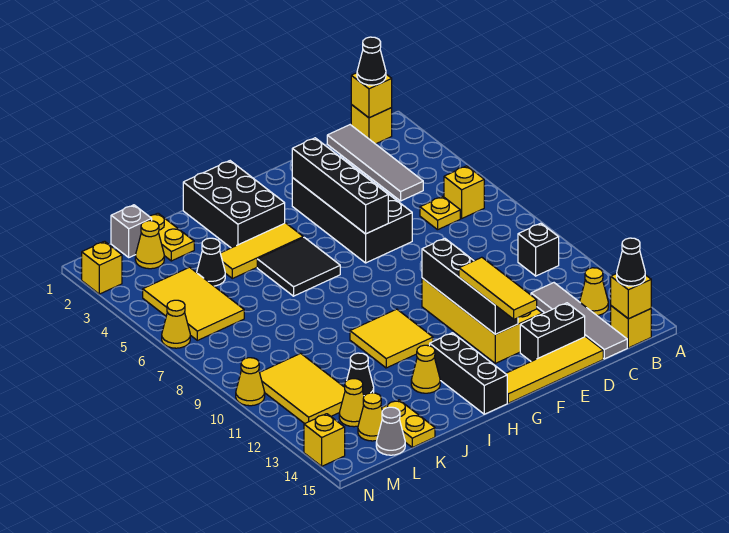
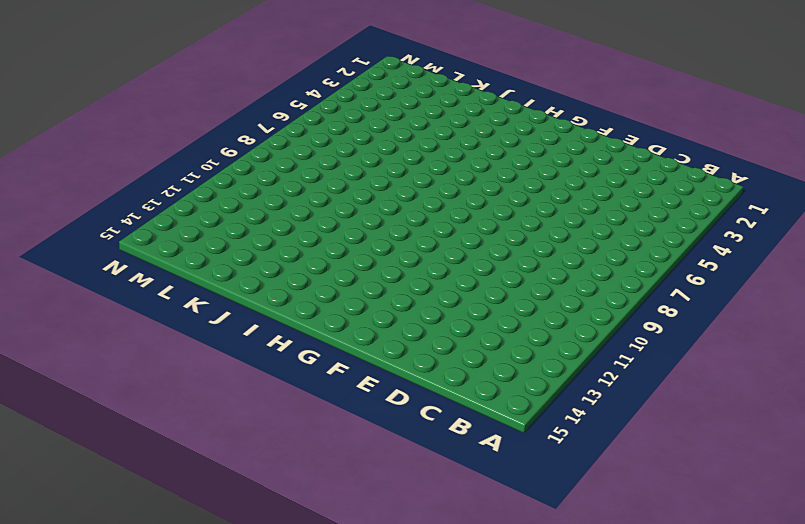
none -> yellow 1x1 brick [351,105,392,144]
none -> yellow 1x1 brick [444,166,484,218]
none -> black 1x1 brick [518,223,559,276]
none -> yellow 1x1 cone [580,268,608,315]

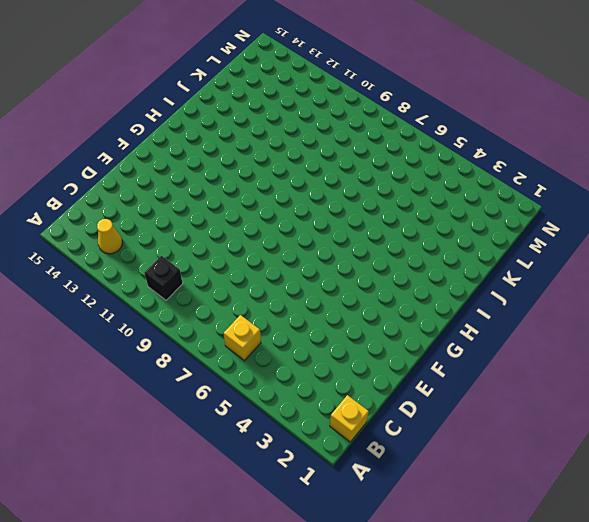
none -> yellow 1x1 brick [611,306,651,348]
none -> grey 1x4 tile [327,125,423,201]
none -> yellow 1x1 plate [420,196,460,230]
none -> grey 1x4 tile [531,283,627,359]

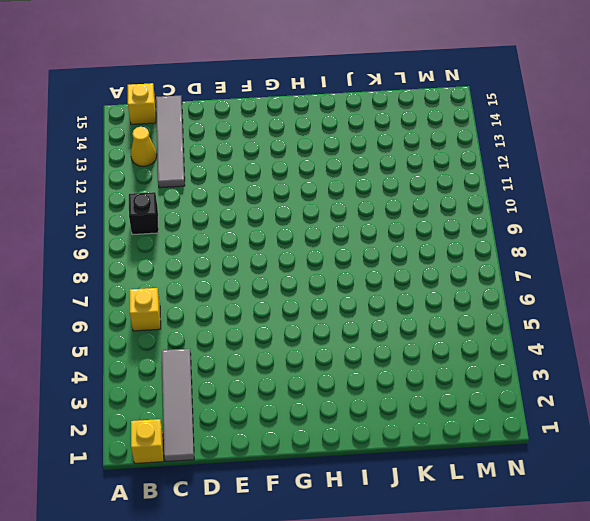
none -> yellow 1x1 plate [420,196,460,230]
none -> black 1x2 brick [520,303,585,361]
none -> yellow 1x4 tile [505,337,603,403]
none -> black 2x4 brick [292,156,412,263]

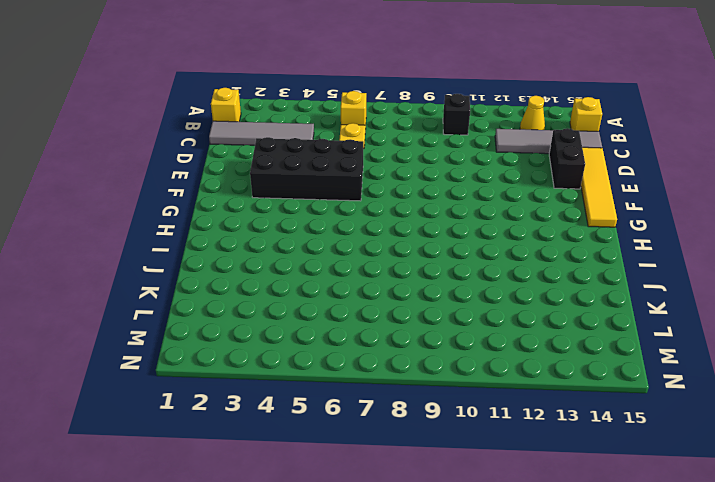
none -> yellow 2x4 brick [422,258,542,363]
none -> black 2x3 brick [183,161,285,248]
none -> yellow 1x3 tile [220,223,303,279]
none -> black 2x2 tile [257,237,340,296]

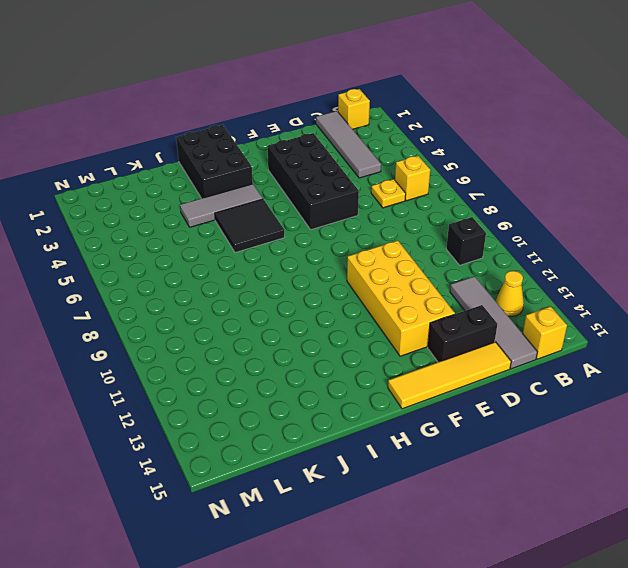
grey 1x3 tile [180,184,263,227] -> yellow 1x3 tile [220,223,303,279]
none -> yellow 2x2 tile [350,309,433,368]
none -> black 1x3 brick [430,333,507,414]
none -> yellow 1x1 cone [411,345,440,393]
none -> yellow 1x2 plate [149,213,194,261]

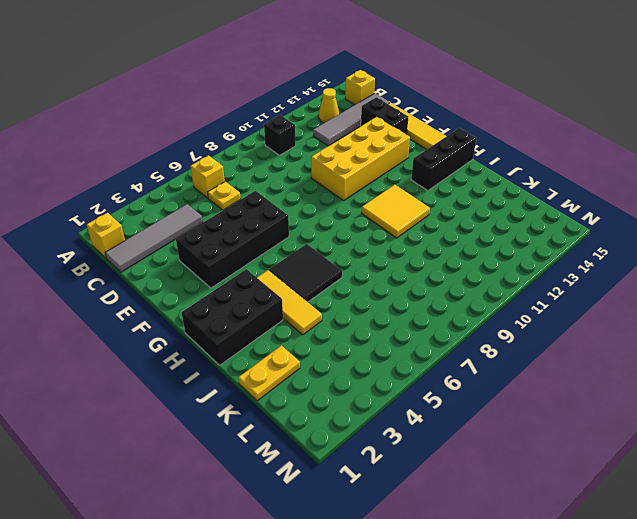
none -> yellow 1x1 cone [411,345,440,393]
none -> black 1x1 cone [197,238,225,286]
none -> black 1x1 cone [347,353,374,396]
none -> yellow 1x2 plate [382,400,435,447]

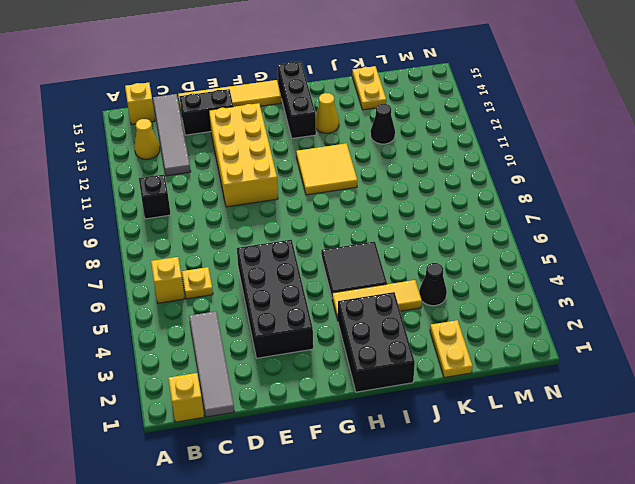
none -> grey 1x1 brick [111,205,152,257]
none -> yellow 1x1 cone [135,221,164,269]
none -> yellow 2x3 tile [143,267,244,340]
none -> yellow 2x3 tile [260,353,345,424]

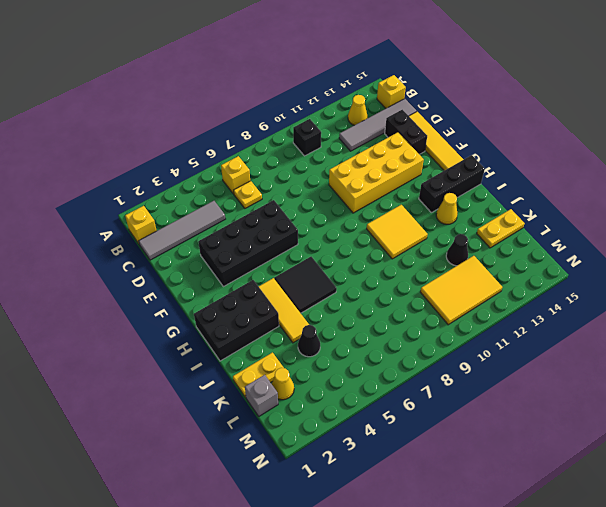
none -> yellow 2x3 tile [143,267,244,340]
none -> yellow 1x1 cone [339,379,364,427]
none -> yellow 1x1 cone [358,393,382,441]
none -> grey 1x1 cone [376,407,405,455]

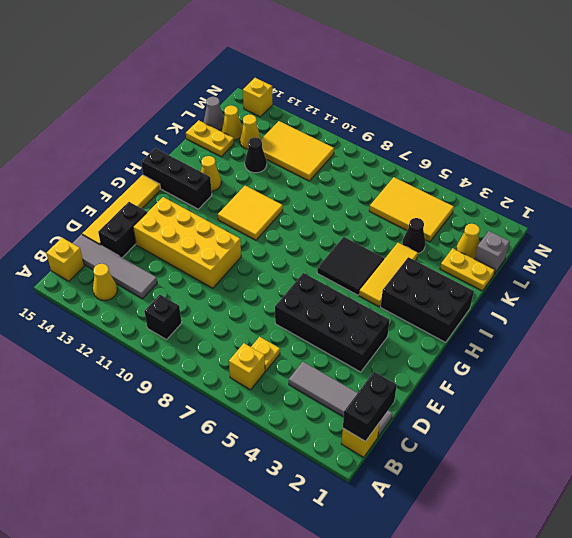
black 1x2 brick [343,372,397,441] -> yellow 1x1 brick [351,73,392,118]
none -> yellow 1x1 brick [82,241,122,294]
none -> yellow 1x1 cone [162,300,190,348]
none -> yellow 1x1 cone [236,358,265,406]
none -> yellow 1x1 brick [611,274,651,319]

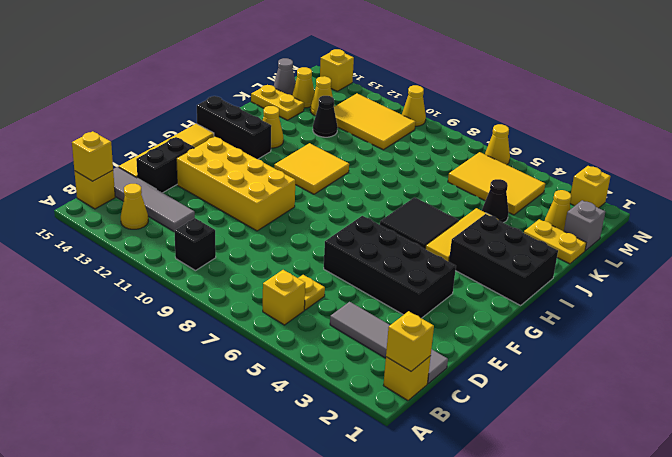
none -> black 1x4 brick [292,138,388,234]
none -> black 1x4 brick [422,238,518,334]
none -> black 1x1 cone [357,37,386,85]
none -> black 1x1 cone [617,238,645,286]

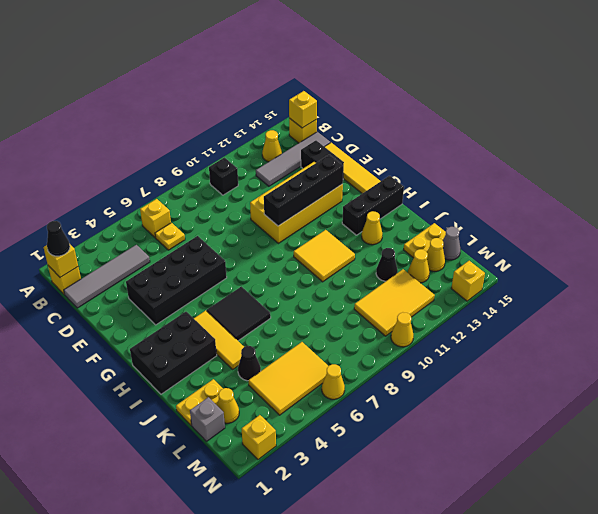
none -> black 1x4 brick [292,138,388,234]
none -> black 1x1 cone [617,238,645,286]
none -> yellow 1x3 tile [459,257,537,319]

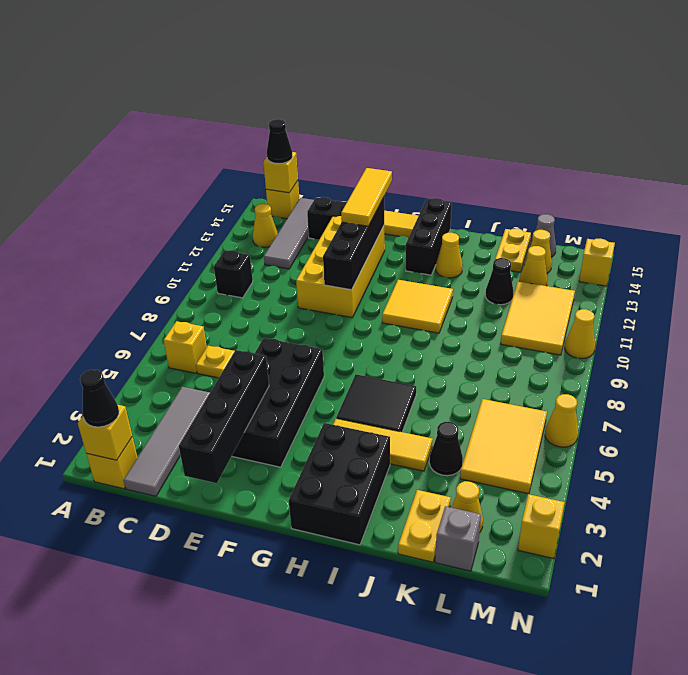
black 1x4 brick [179,350,269,483] -> black 1x4 brick moved to [292,138,388,234]

